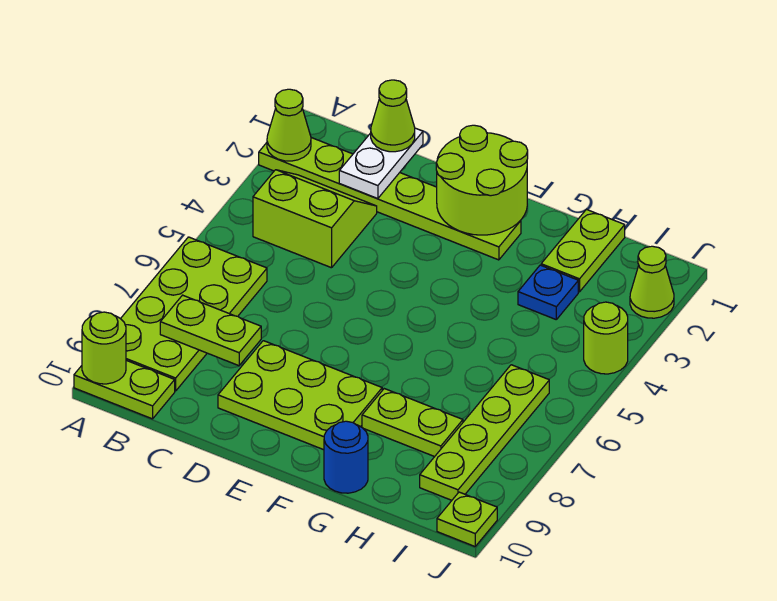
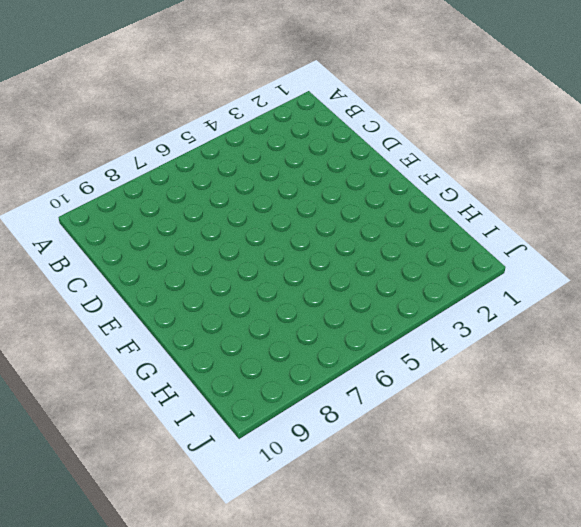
none -> lime 1x6 plate [259,138,521,260]
none -> lime 2x4 plate [121,237,267,391]
none -> lime 1x2 plate [74,360,175,419]

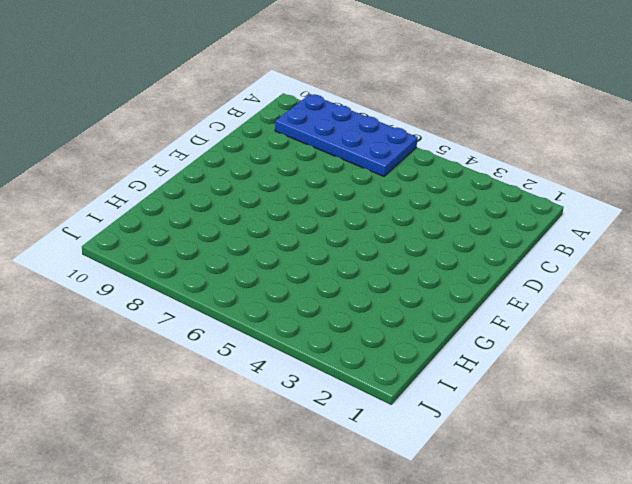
blue 2x4 plate [275,94,418,176] -> lime 2x4 plate [121,237,267,391]
none -> lime 1x6 plate [259,138,521,260]
none -> lime 1x2 plate [74,360,175,419]
none -> lime 2x2 slope [253,170,377,268]

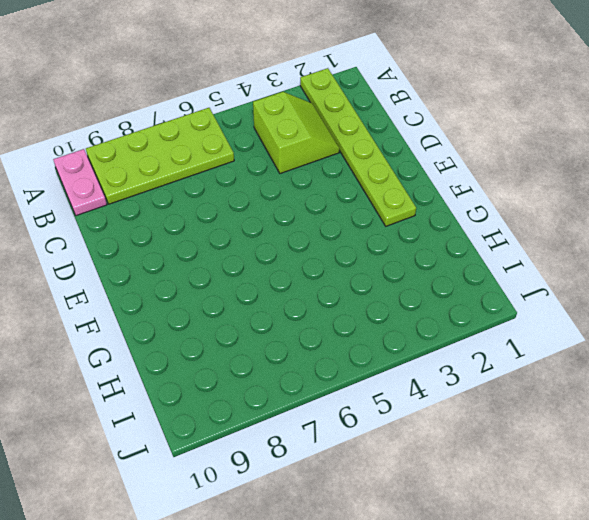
pink 1x2 plate [53,149,107,216] -> lime 1x2 plate [74,360,175,419]
none -> lime 2x3 plate [218,341,382,450]
none -> lime 1x2 plate [362,389,463,457]
none -> blue 1x1 round brick [324,421,368,493]

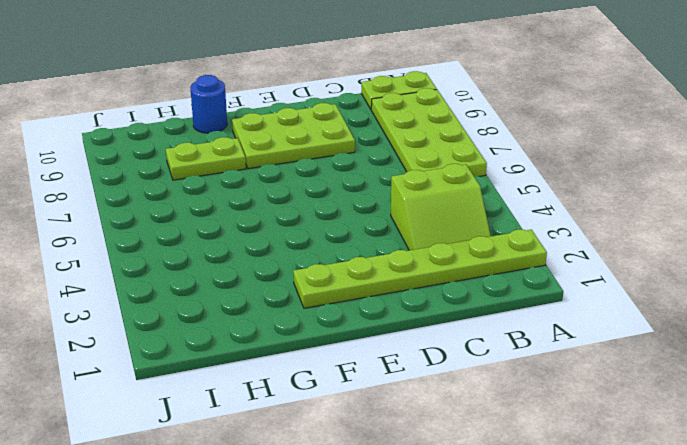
none -> lime 1x2 plate [541,210,625,292]
none -> blue 1x1 plate [518,265,578,319]
none -> lime 1x4 plate [420,365,549,500]

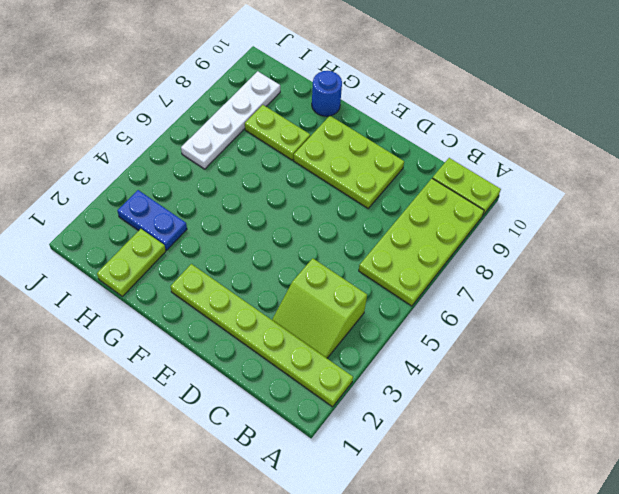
blue 1x2 plate [117,190,187,250] -> blue 1x1 plate [518,265,578,319]
white 1x4 plate [181,71,280,169] -> lime 1x4 plate [420,365,549,500]
none -> lime 1x1 cone [630,246,674,318]
none -> lime 1x1 round brick [584,302,628,374]
none -> lime 1x1 plate [437,492,497,546]

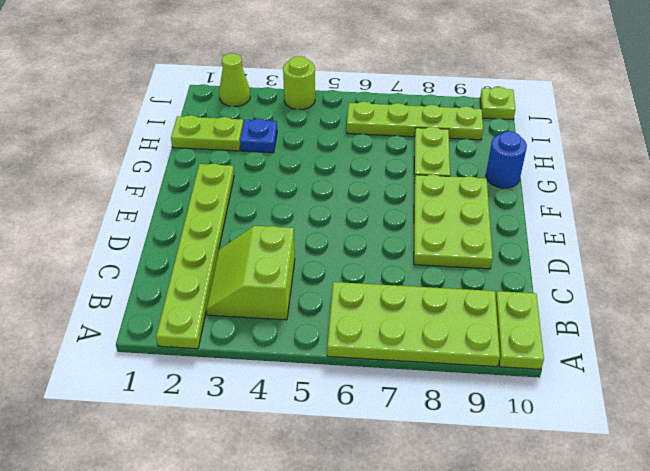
none -> lime 1x1 cone [267,89,311,161]
none -> lime 1x1 round brick [82,312,126,384]
none -> lime 1x2 plate [160,295,261,366]

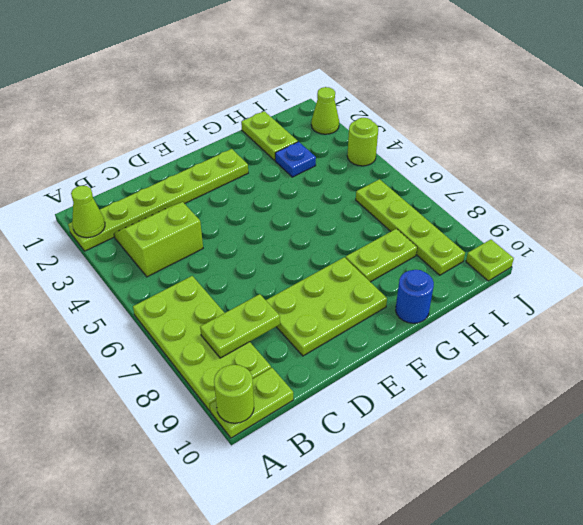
none -> white 1x2 plate [339,128,423,199]
none -> lime 2x2 round brick [436,125,528,235]
none -> lime 1x1 cone [371,80,415,152]

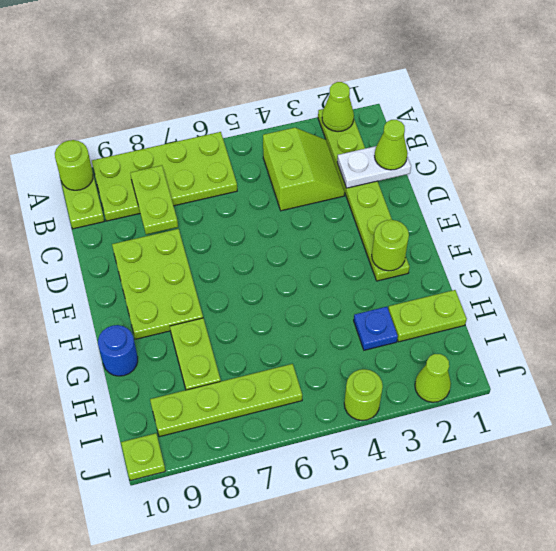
lime 1x1 round brick [372,220,409,271] -> lime 2x2 round brick [436,125,528,235]

